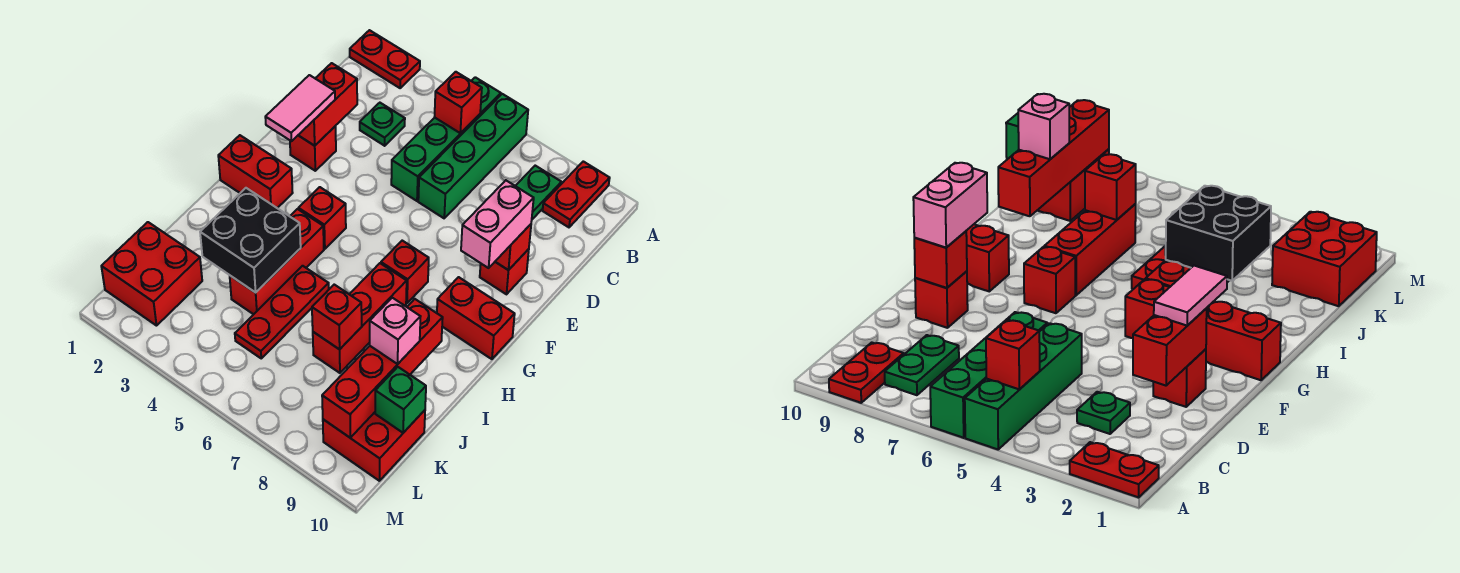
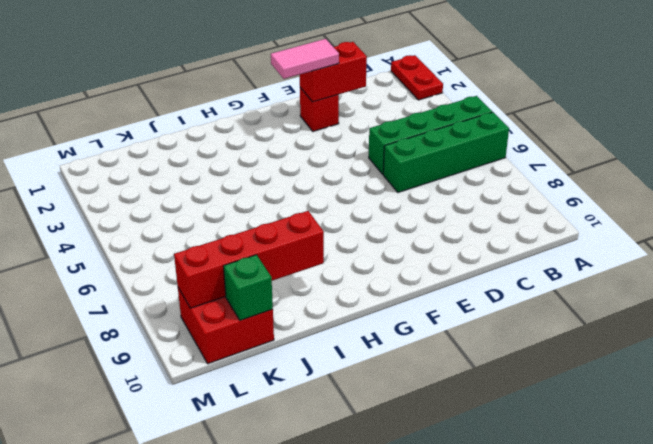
none -> red 1x2 plate [543,161,610,227]
none -> green 1x2 plate [516,166,561,219]
none -> green 1x1 plate [360,103,405,146]

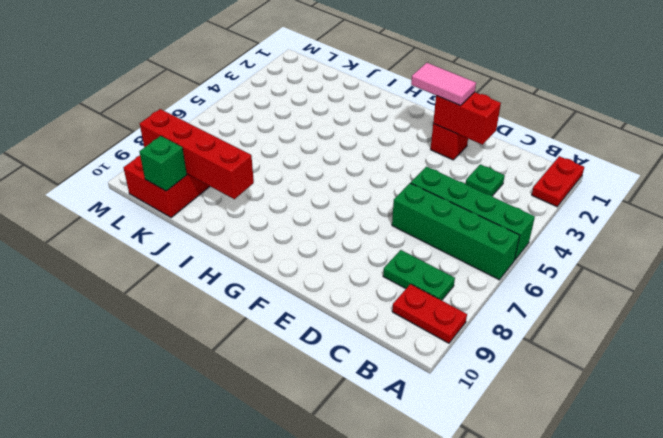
none -> red 1x1 brick [480,249,529,294]
none -> red 1x2 brick [218,135,293,208]
none -> red 1x1 brick [298,187,346,249]

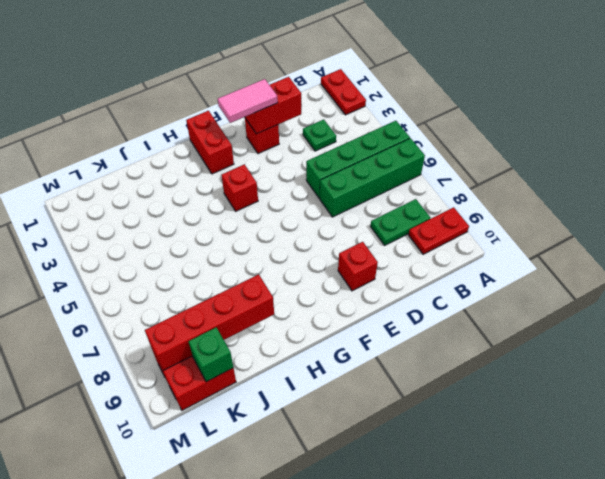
none -> red 1x1 brick [381,241,429,303]
none -> red 1x2 brick [437,277,515,359]
none -> red 1x3 brick [230,209,324,314]

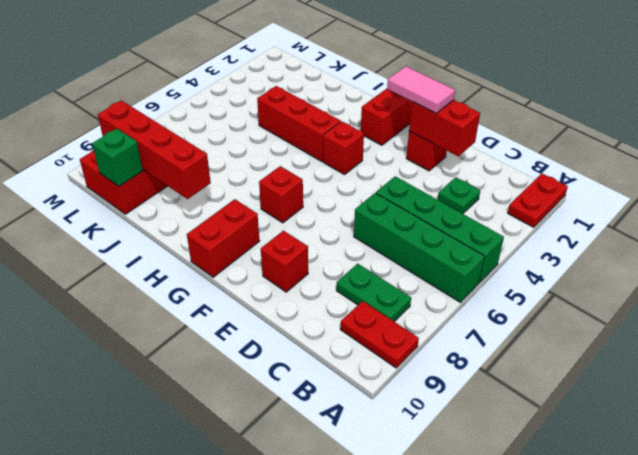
none -> red 1x3 brick [313,263,407,373]
none -> red 1x3 plate [235,266,329,358]
none -> red 2x2 brick [101,222,202,326]

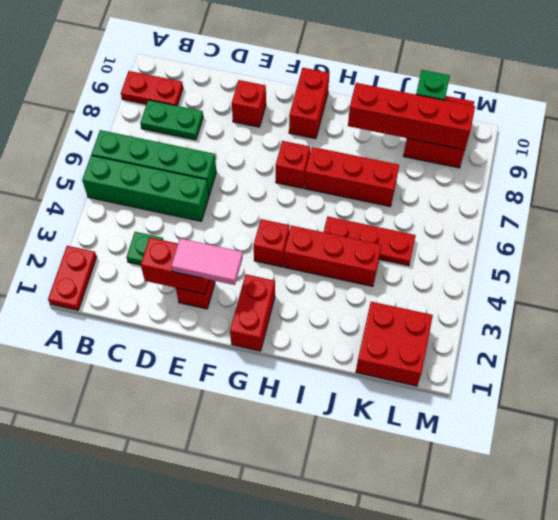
none -> red 1x1 brick [435,72,482,133]
none -> red 1x1 brick [495,224,531,270]
none -> black 2x2 brick [200,188,301,293]

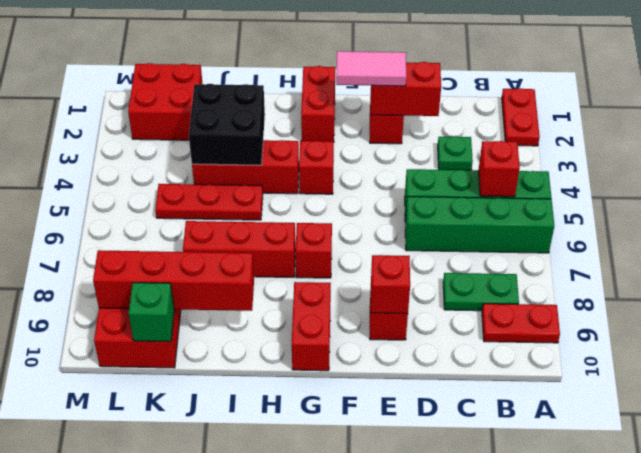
none -> red 1x1 brick [312,285,362,349]
none -> pink 1x2 brick [461,180,534,268]
none -> pink 1x1 brick [370,298,421,364]

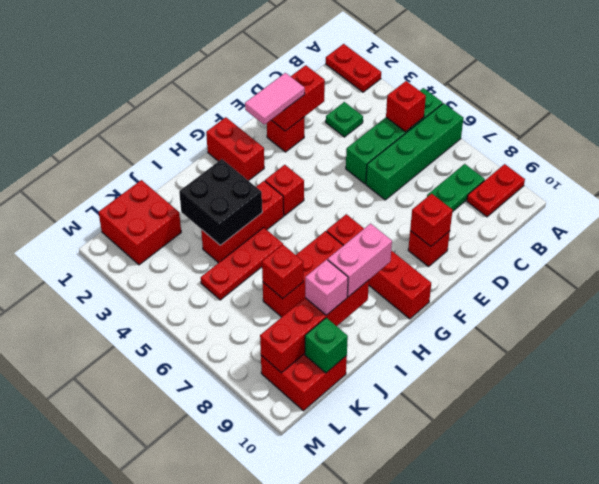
pink 1x2 brick [328,224,392,297] -> pink 1x2 brick moved to [461,180,534,268]

